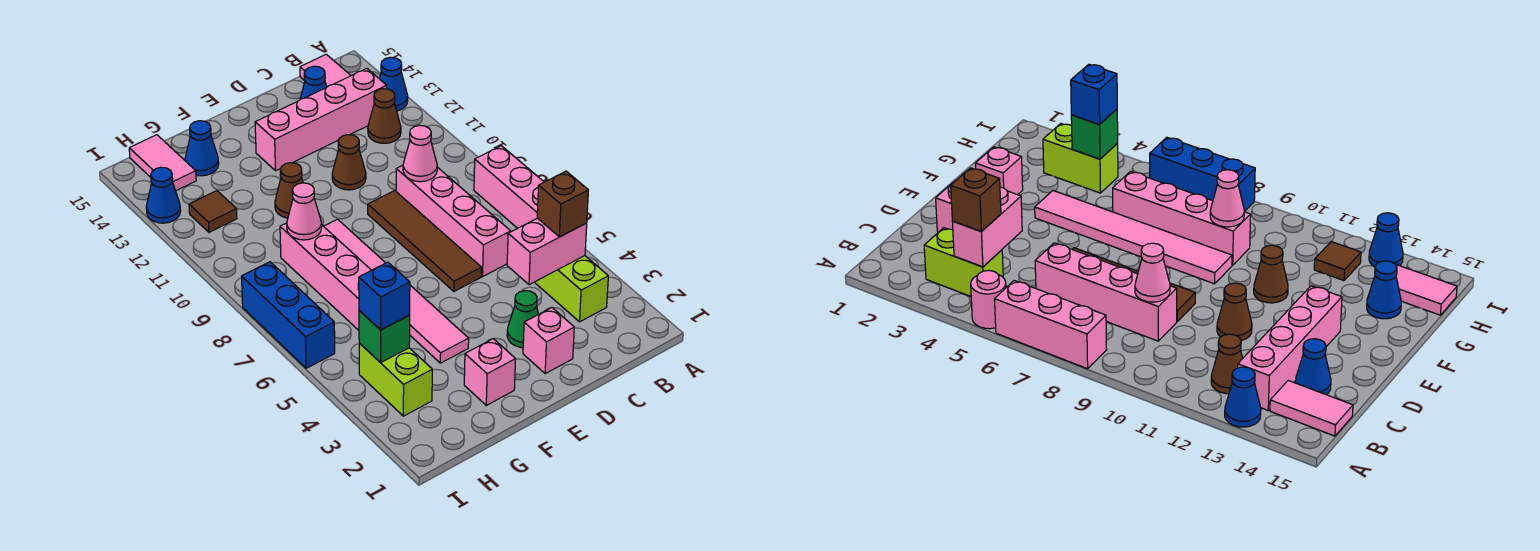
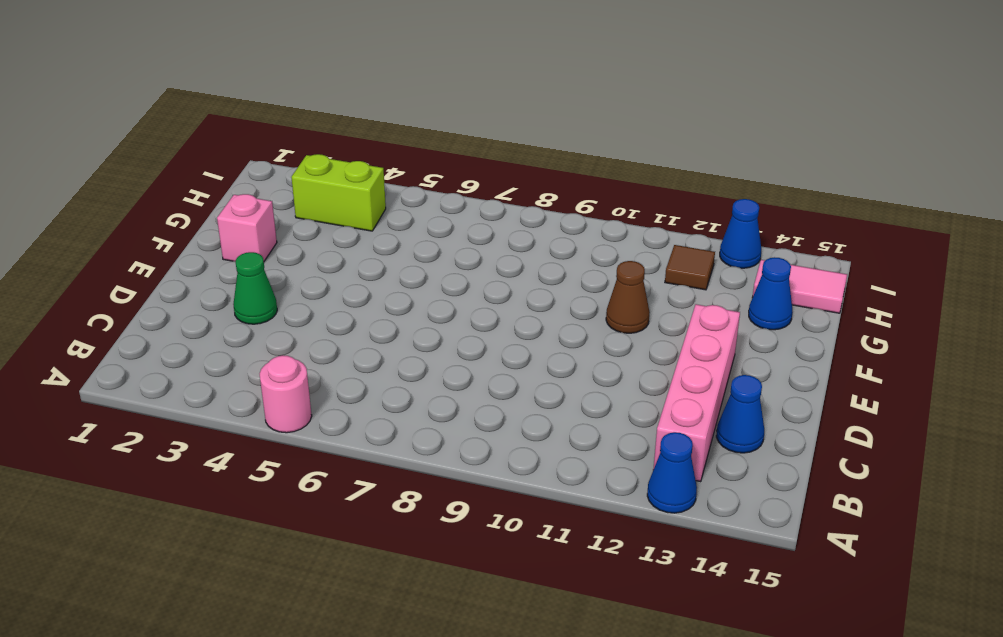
none -> pink 1x3 brick [474,146,544,228]
none -> lime 1x2 brick [535,256,608,322]
none -> brown 1x1 cone [368,89,401,143]

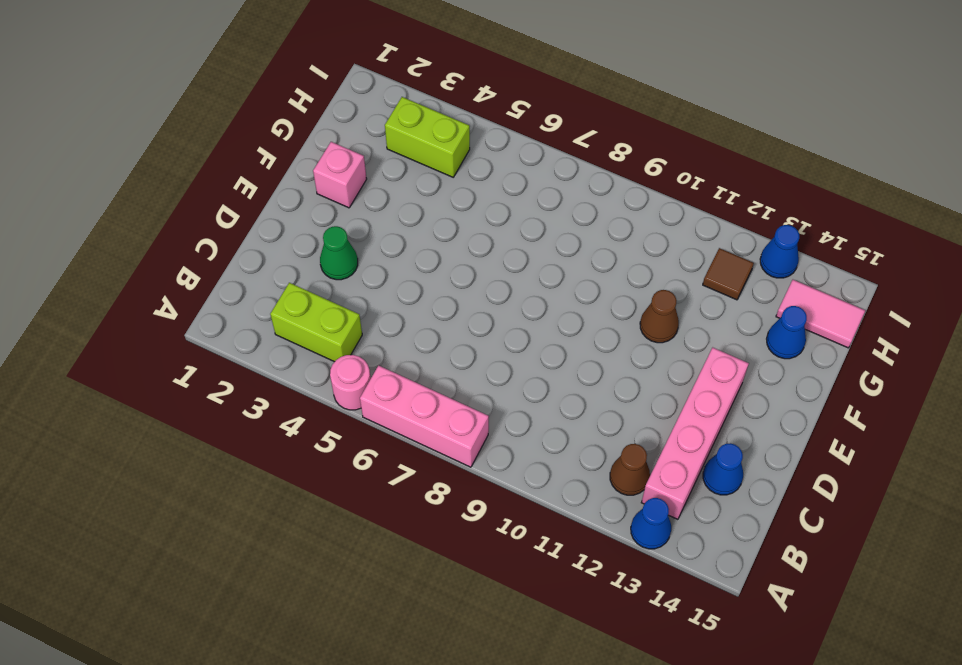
none -> pink 1x2 tile [300,54,351,87]
none -> pink 1x4 brick [396,165,511,276]
none -> pink 1x1 brick [523,308,574,374]

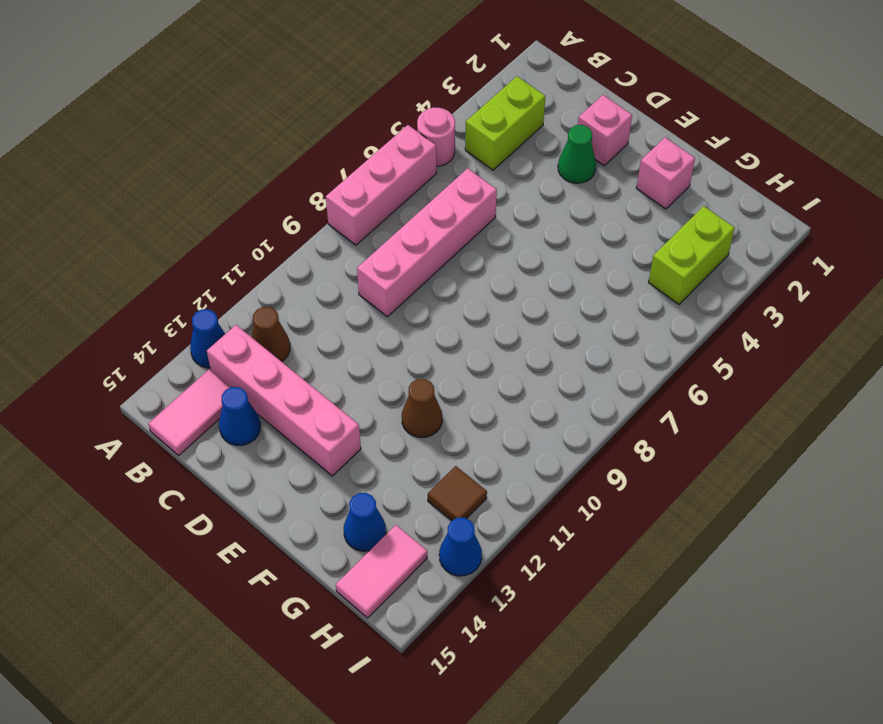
none -> brown 1x4 tile [368,191,481,291]
none -> brown 1x1 cone [332,135,366,190]
none -> pink 1x6 tile [324,219,469,363]

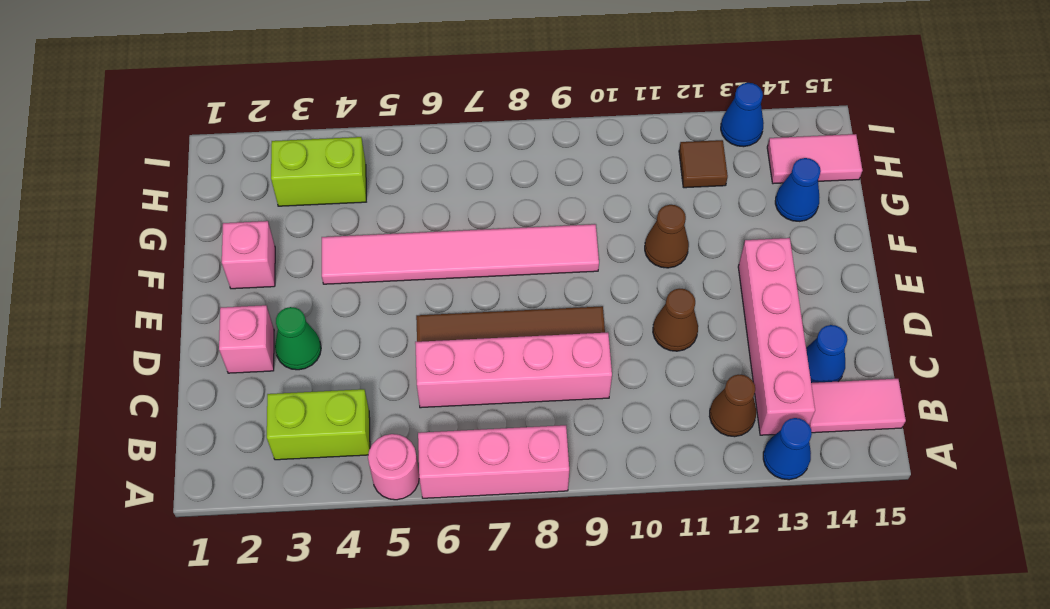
none -> pink 1x4 brick [280,223,371,330]
none -> blue 1x3 brick [241,262,335,368]
none -> pink 1x2 brick [507,218,587,285]

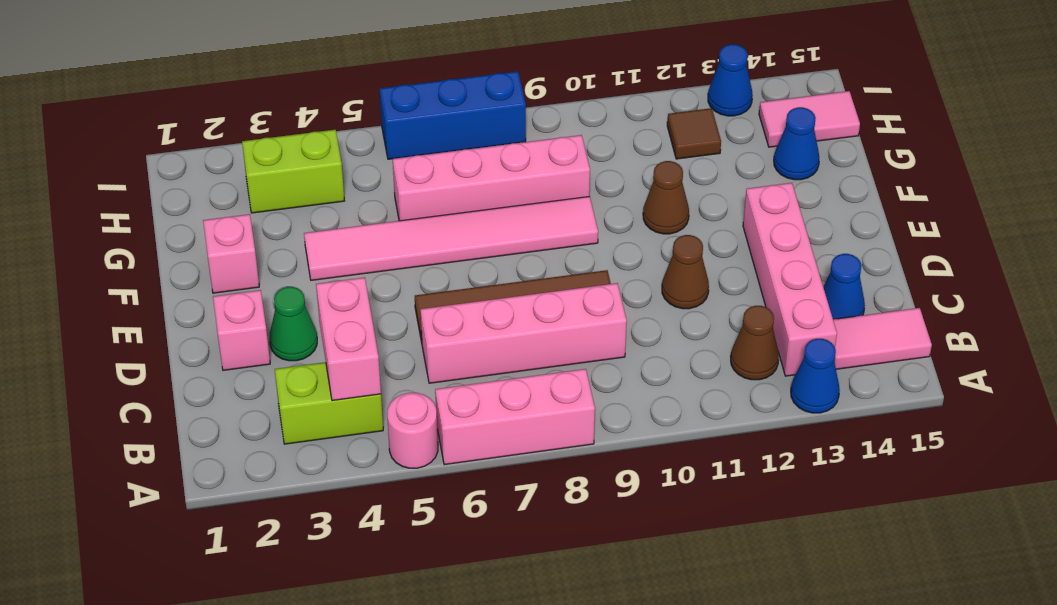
none -> pink 1x1 cone [403,125,437,182]
none -> pink 1x1 cone [287,183,322,240]
none -> green 1x1 brick [359,310,410,363]

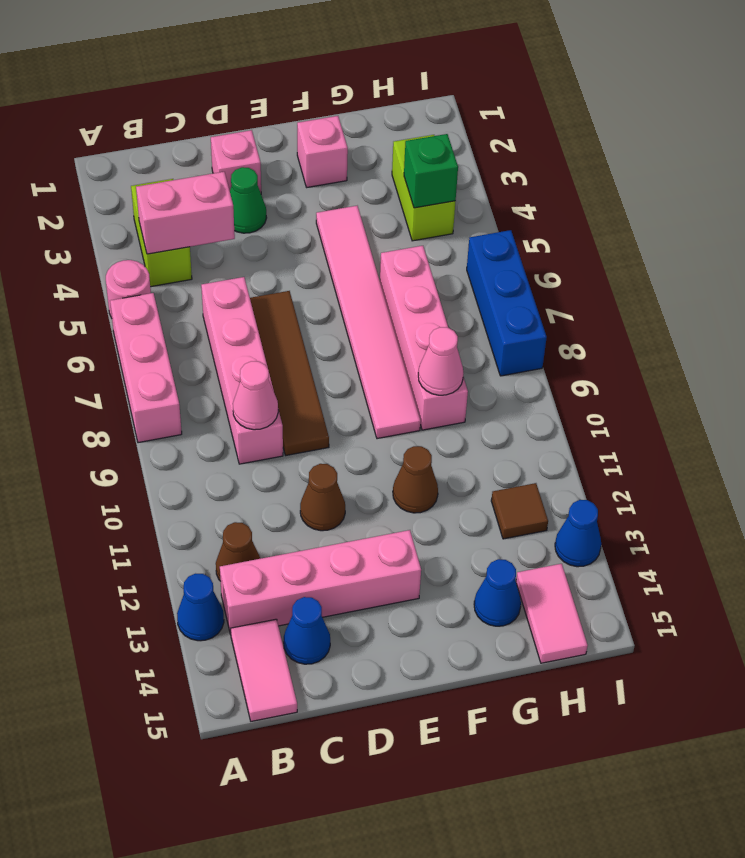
none -> brown 1x1 brick [537,171,588,237]
none -> blue 1x1 brick [359,262,410,330]

